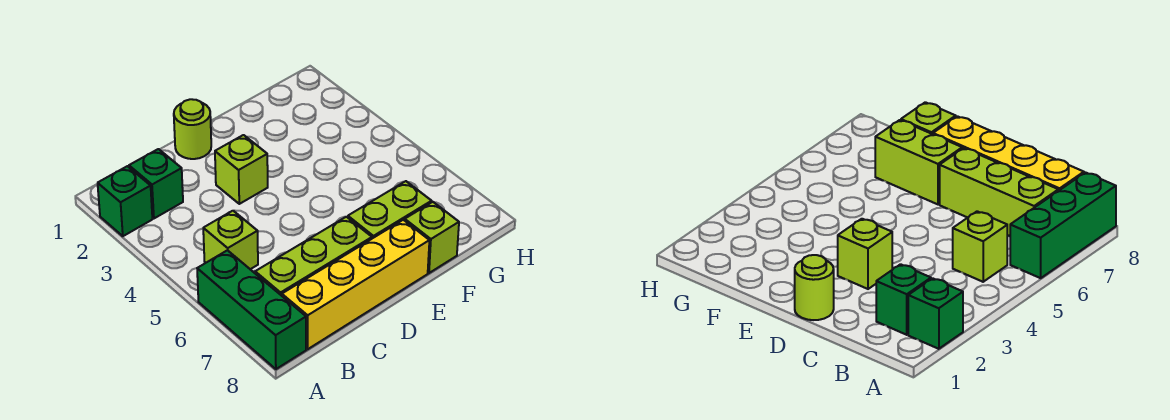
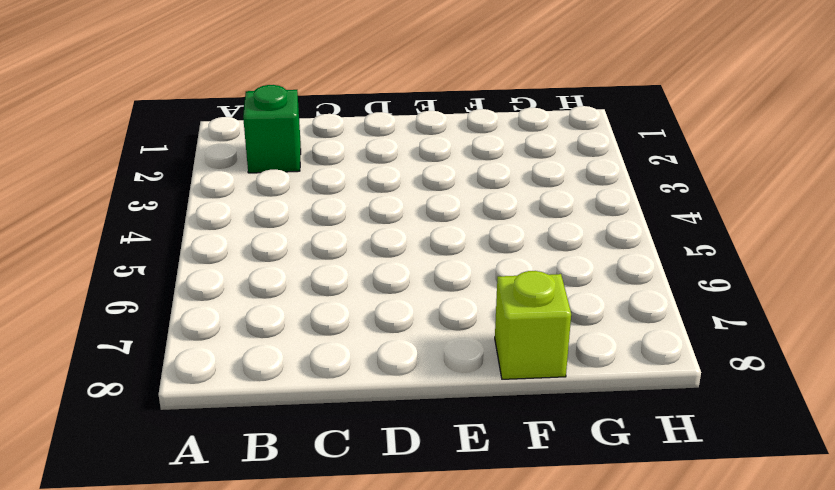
none -> green 1x1 brick [98,166,152,236]
none -> green 1x3 brick [197,250,306,369]

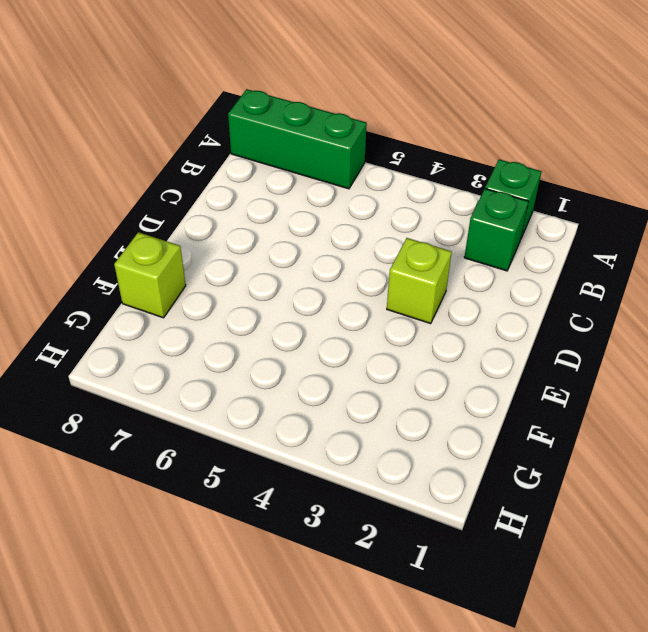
none -> lime 1x1 brick [203,211,258,269]
none -> lime 1x3 brick [255,217,372,296]

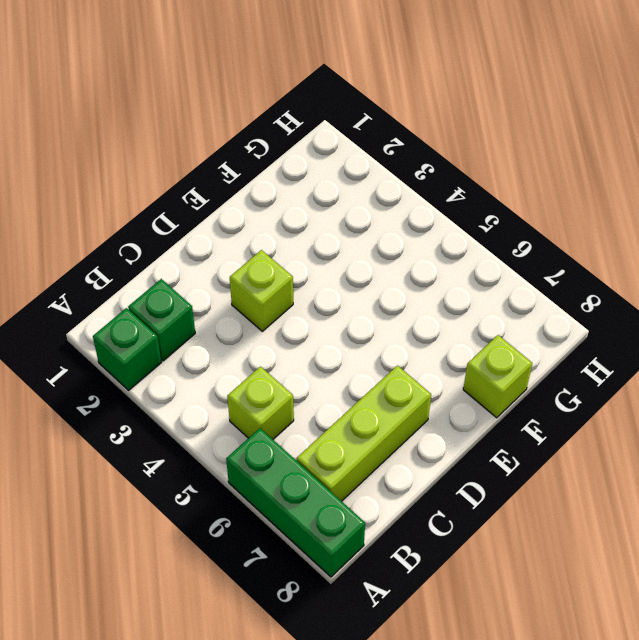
none -> yellow 1x4 brick [282,220,429,349]
none -> lime 1x1 round brick [174,99,211,159]

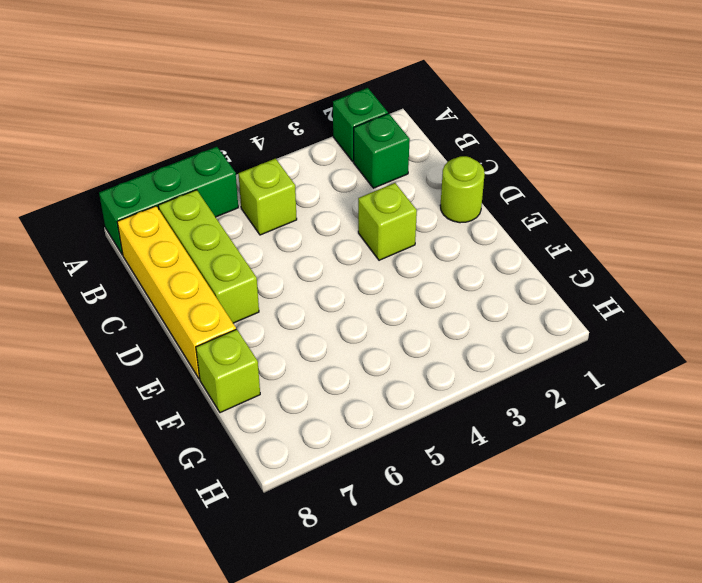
none -> lime 1x2 brick [348,181,432,238]

